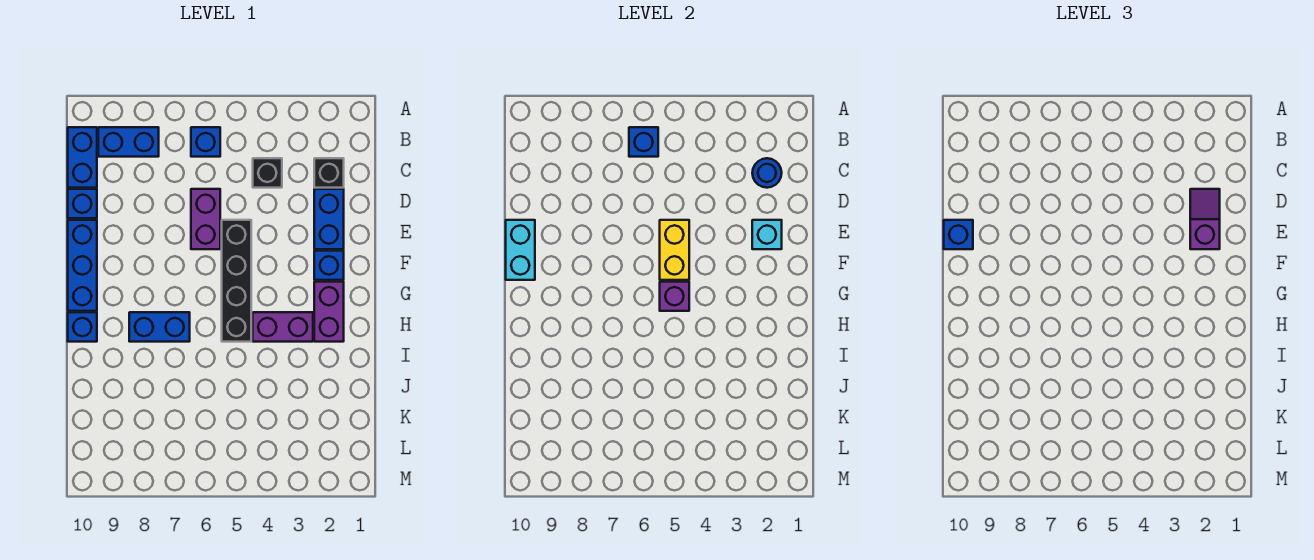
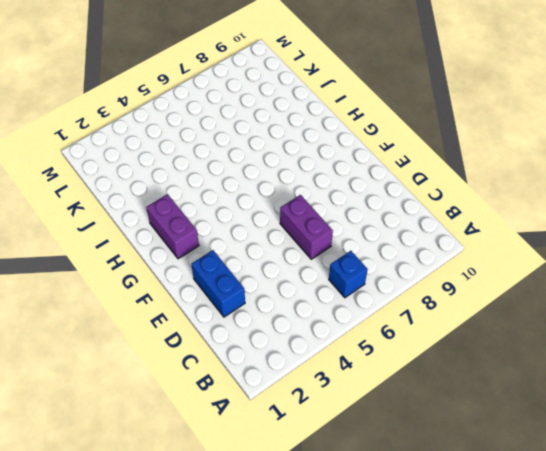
none -> blue 1x2 brick [98,127,159,157]
none -> blue 1x2 brick [68,127,97,188]
none -> black 1x1 brick [314,158,344,188]

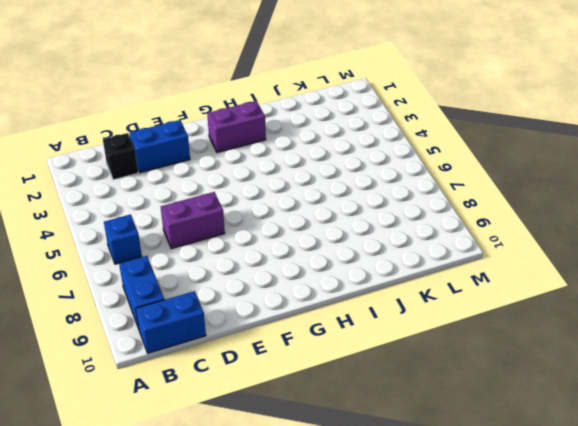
none -> black 1x1 brick [253,158,282,188]
none -> blue 1x1 brick [68,189,97,218]
none -> black 1x4 brick [222,220,251,342]

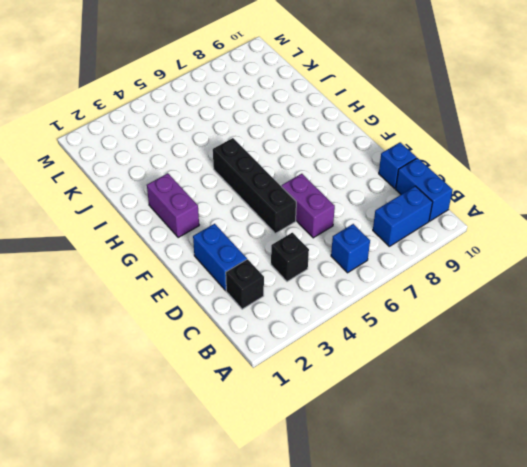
none -> blue 1x3 brick [68,220,97,311]
none -> blue 1x1 brick [314,251,344,280]
none -> purple 1x2 brick [253,312,313,342]

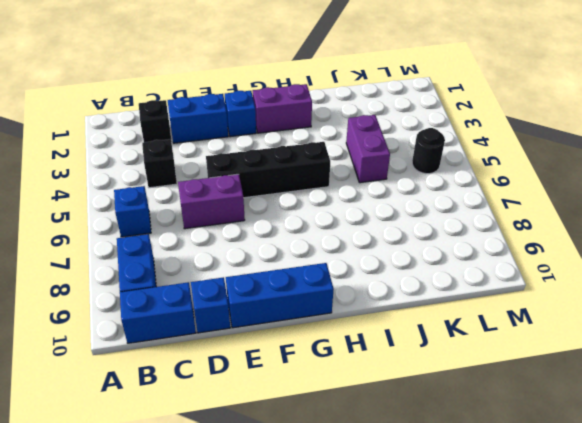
purple 1x2 brick [346,115,390,183] -> purple 1x2 brick moved to [253,312,313,342]
black 1x1 round brick [412,128,445,174] -> none
none -> blue 1x2 brick [129,312,190,342]
none -> blue 1x1 brick [68,312,97,342]
none -> blue 1x1 brick [629,127,658,157]

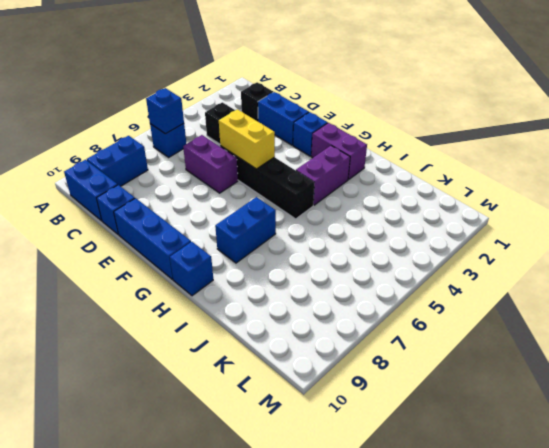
none -> blue 1x1 round brick [752,158,782,188]
none -> cyan 1x1 brick [752,220,782,249]
none -> cyan 1x2 brick [506,220,535,280]

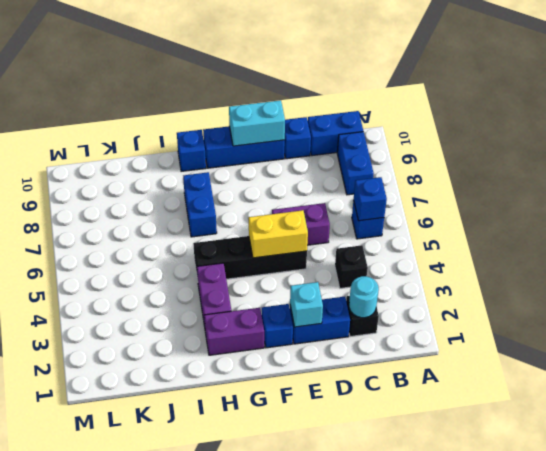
cyan 1x1 round brick [349,276,379,318] -> blue 1x1 round brick [752,158,782,188]
none -> purple 1x1 brick [660,282,689,311]
none -> purple 1x2 slope [1190,189,1220,249]
none -> blue 1x1 brick [944,220,973,249]

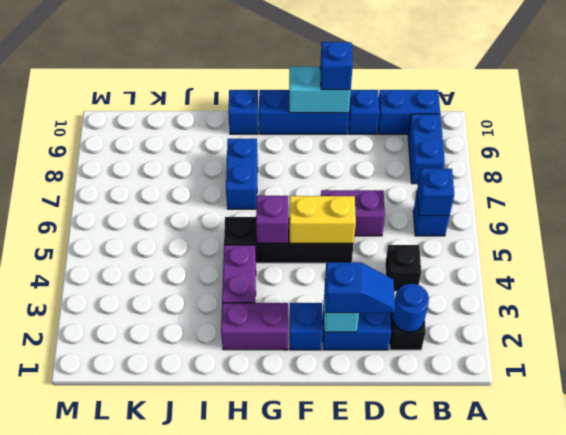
blue 1x2 slope [325,262,395,313] -> purple 1x2 slope [1190,189,1220,249]

